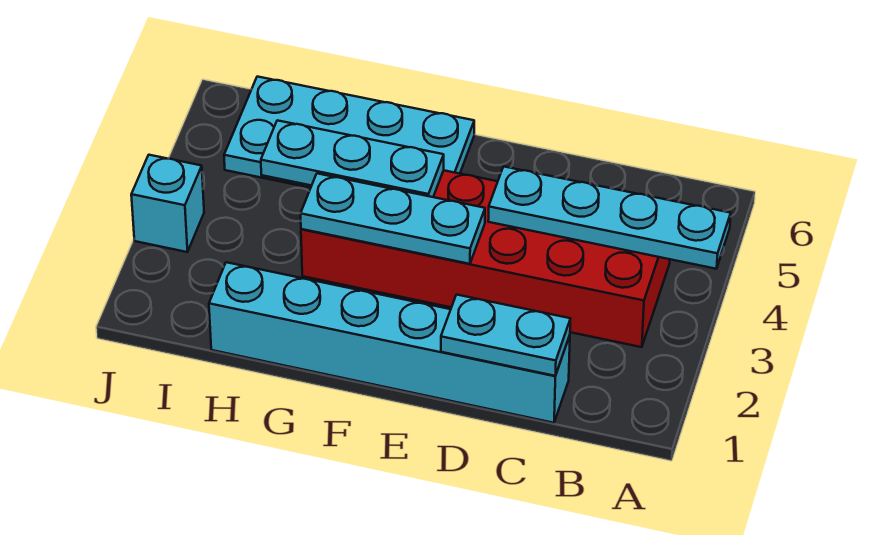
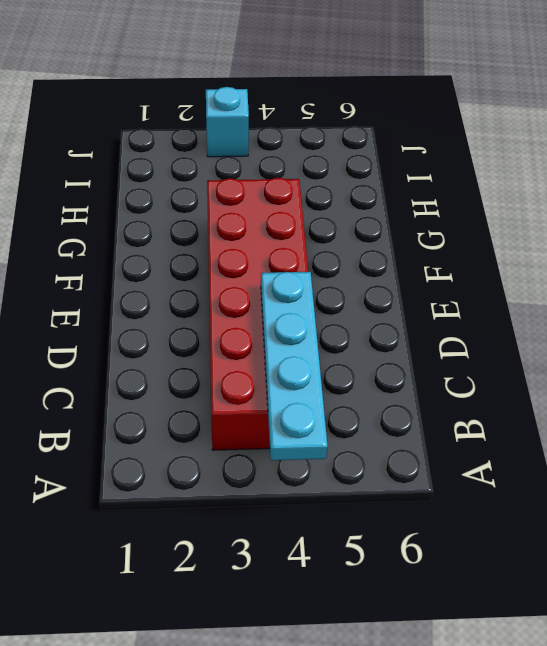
none -> cyan 1x6 brick [209,262,570,423]
none -> cyan 2x4 plate [224,77,474,188]

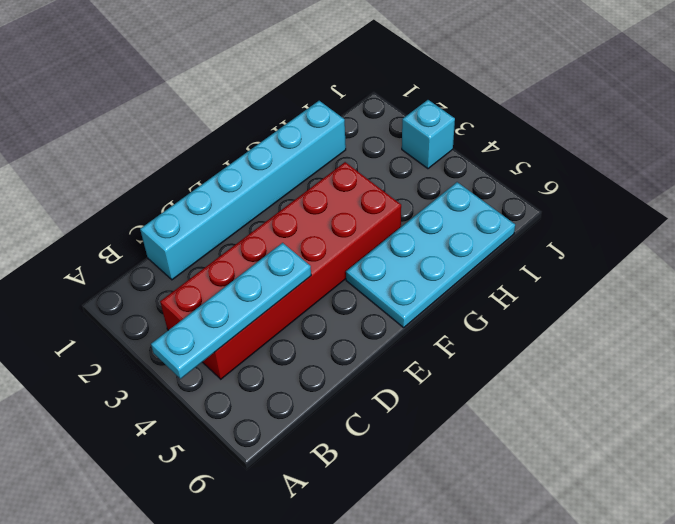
none -> cyan 1x2 plate [441,295,570,376]
none -> cyan 1x3 plate [301,173,485,264]

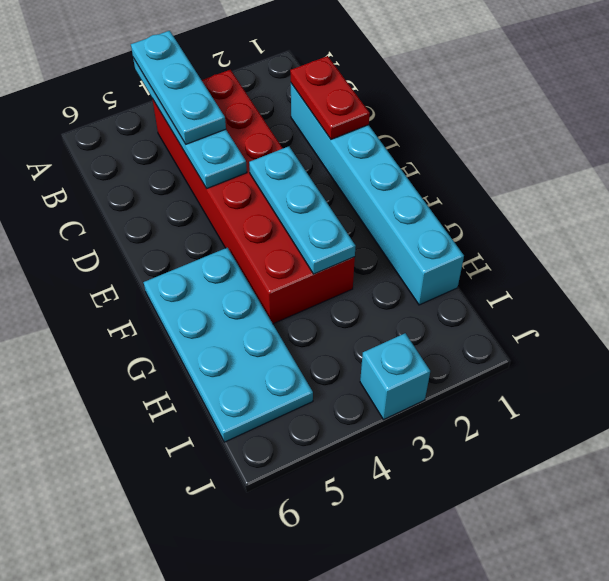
cyan 1x3 plate [131,31,226,144] -> cyan 1x3 plate moved to [261,120,444,197]
red 1x2 plate [290,56,370,139] -> cyan 1x2 plate [441,295,570,376]

